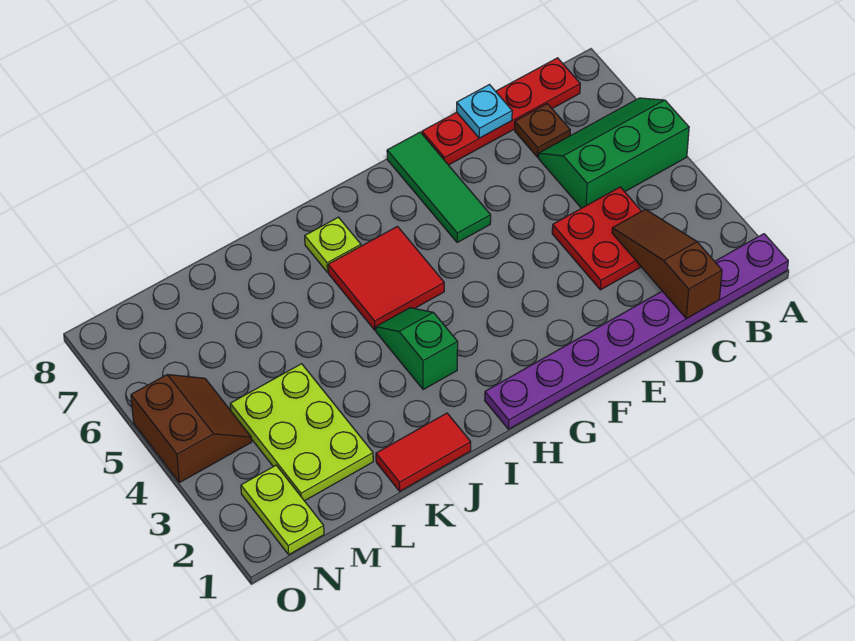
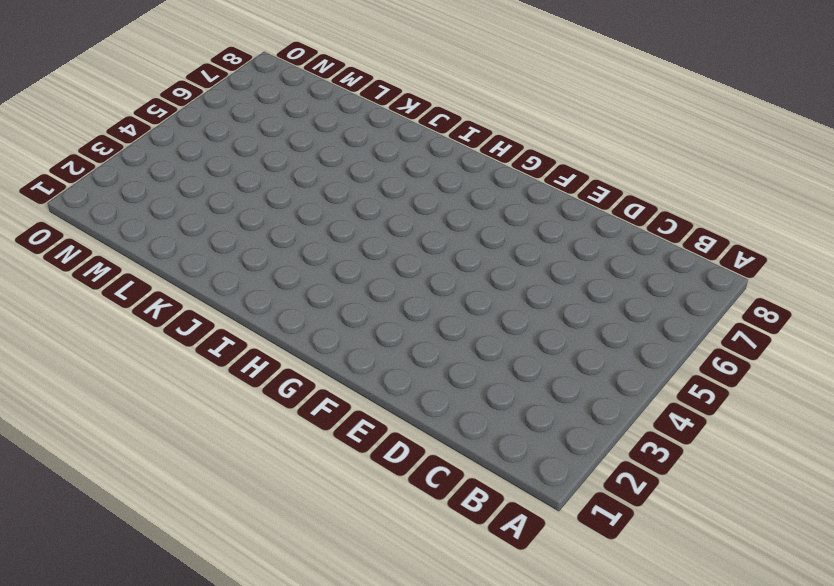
none -> purple 1x8 plate [485,234,788,429]
none -> green 2x3 slope [538,98,689,208]
none -> red 1x4 plate [422,58,580,165]

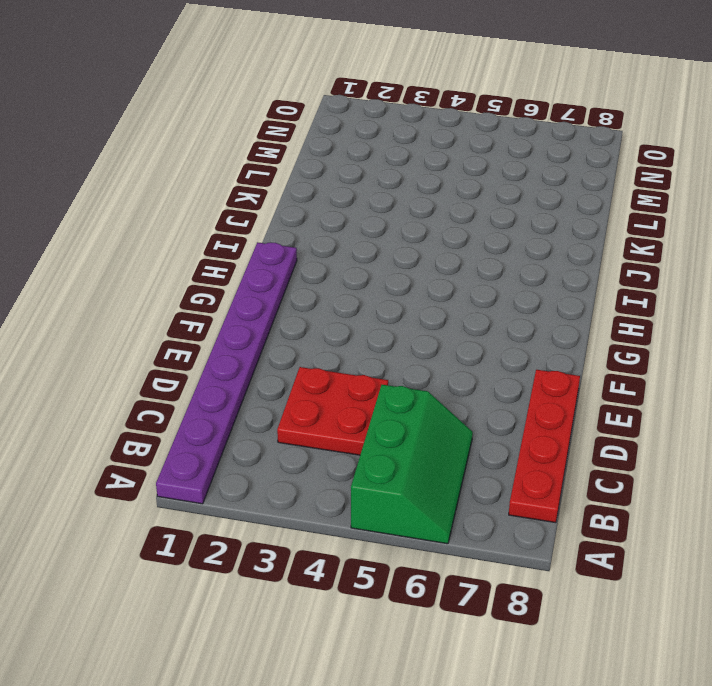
none -> brown 1x1 plate [515,104,570,157]
none -> green 1x3 tile [387,132,491,243]
none -> red 2x2 tile [328,226,444,330]

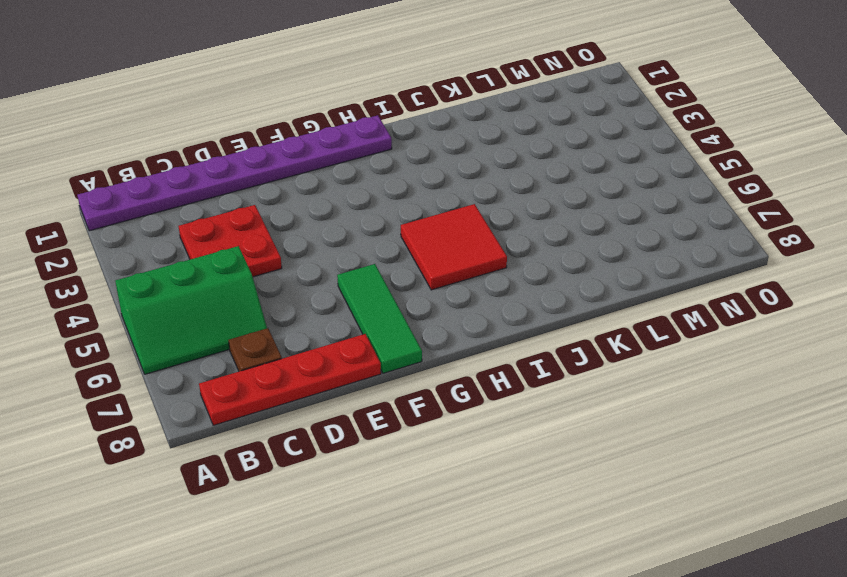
none -> green 1x2 slope [376,308,458,390]
none -> lime 1x1 plate [305,217,361,272]
none -> red 1x2 tile [376,413,471,491]

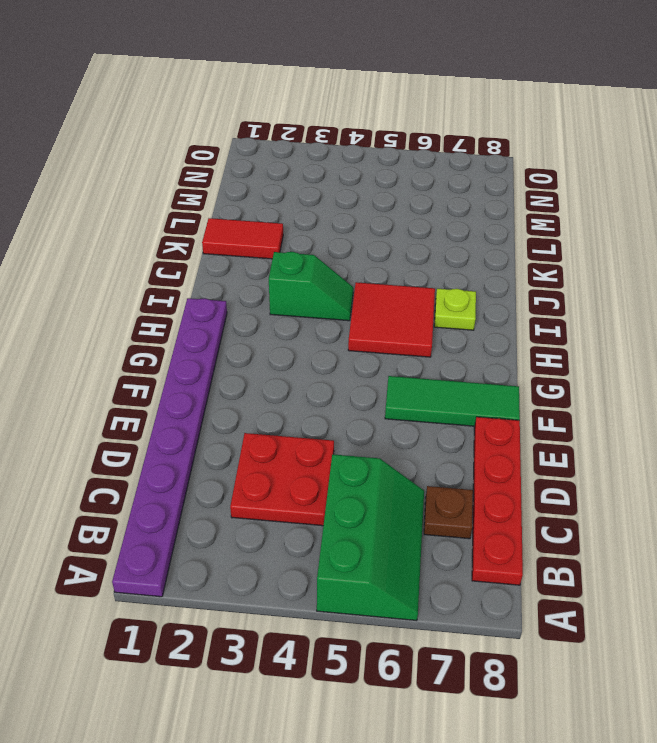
red 1x2 tile [202,218,283,259] -> red 1x2 tile turned to [376,413,471,491]
none -> lime 2x3 plate [230,364,373,501]
none -> lime 1x2 plate [241,465,324,554]
none -> brown 2x2 slope [131,375,252,483]

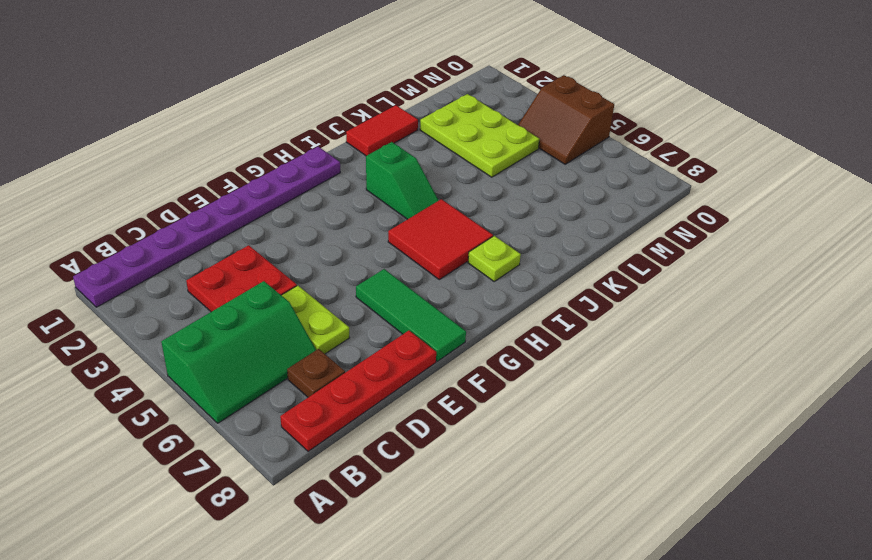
lime 1x2 plate [281,286,349,354] -> lime 1x2 plate moved to [241,465,324,554]
none -> brown 1x3 slope [612,209,722,319]
none -> cyan 1x1 plate [457,85,512,138]

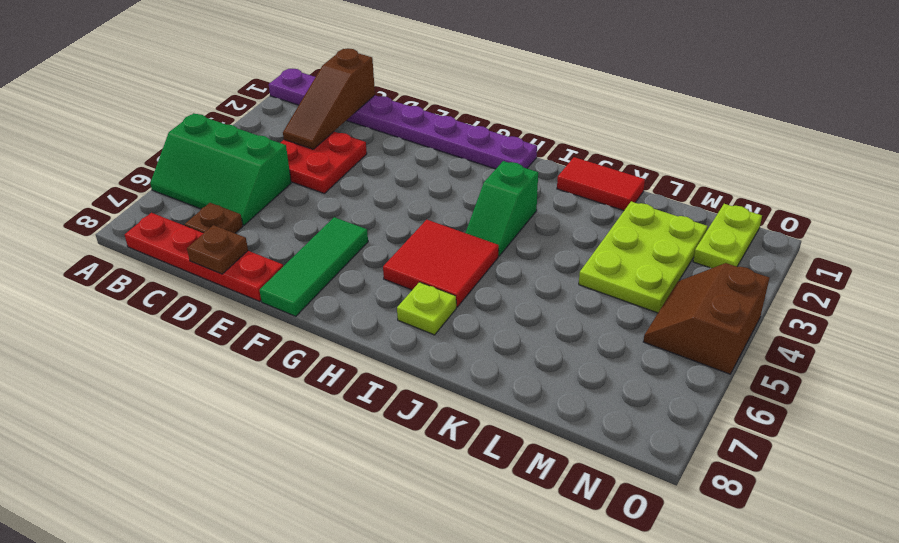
brown 1x1 plate [187,225,248,274] -> cyan 1x1 plate [457,85,512,138]

